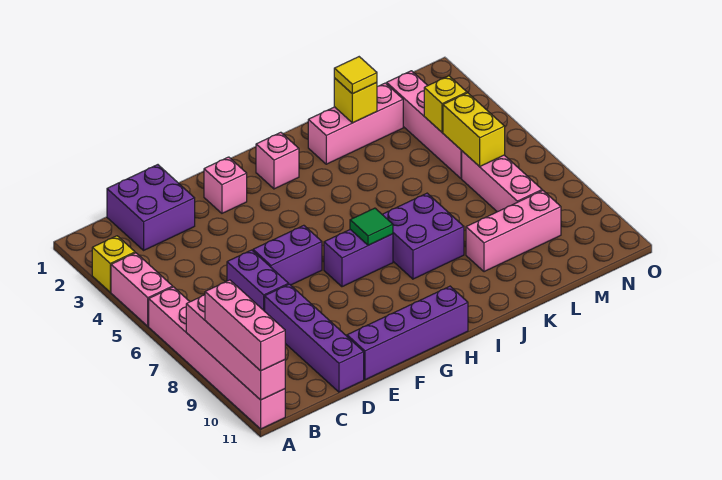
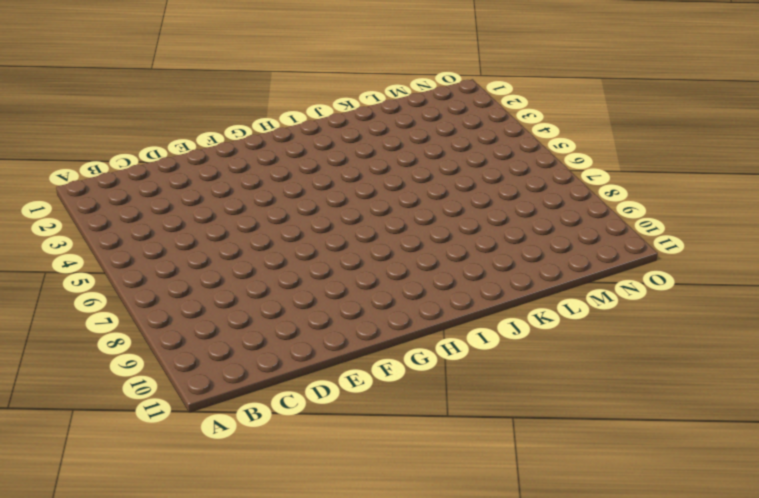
none -> yellow 1x1 brick [92,236,135,292]
none -> pink 1x2 brick [111,253,173,326]
none -> pink 1x6 brick [149,287,285,429]

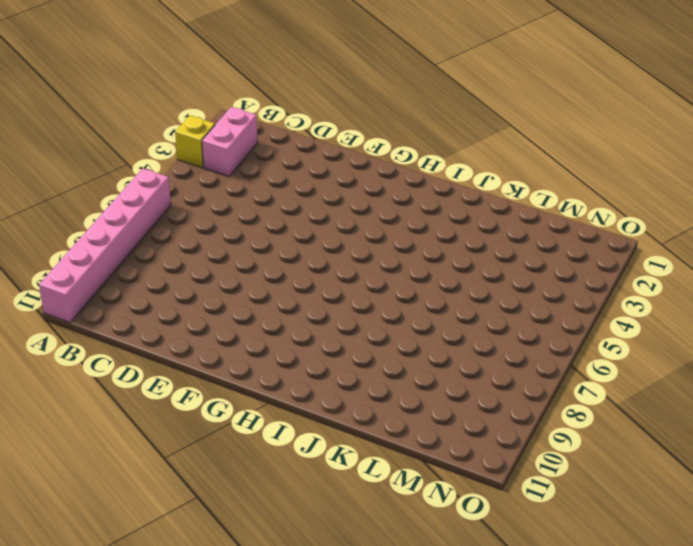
pink 1x2 brick [202,107,258,177] -> pink 1x2 brick moved to [111,253,173,326]
none -> purple 2x2 brick [107,165,195,250]
none -> purple 1x2 brick [227,250,289,311]
none -> purple 1x4 brick [265,284,364,392]

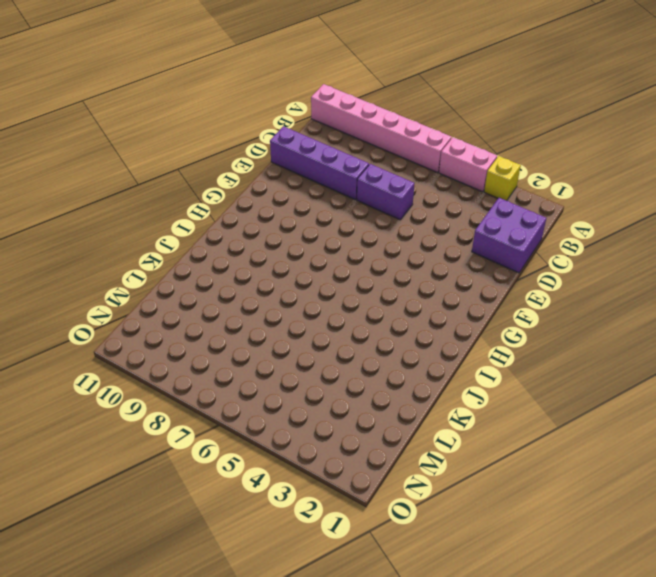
none -> purple 1x2 brick [253,225,322,285]
none -> purple 1x4 brick [347,286,468,380]
none -> pink 1x1 brick [204,157,247,213]

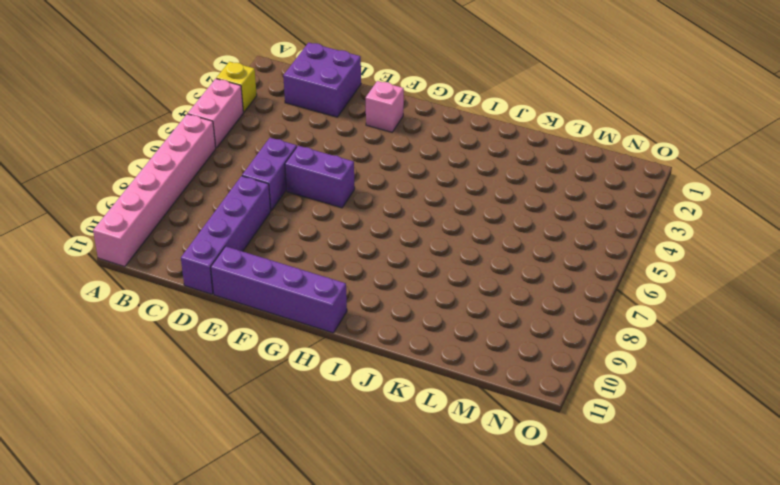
none -> purple 1x2 brick [324,230,393,287]
none -> pink 1x1 brick [256,132,299,189]
none -> purple 2x2 brick [382,193,464,279]

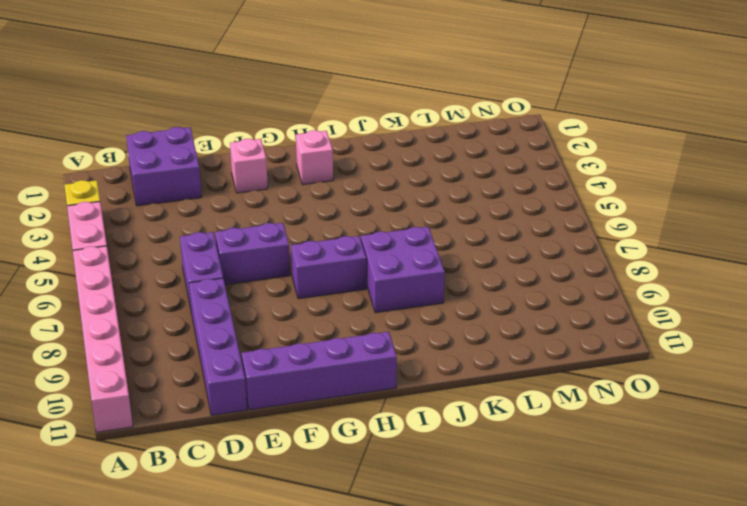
none -> pink 1x3 brick [308,83,403,164]
none -> pink 1x3 brick [466,191,561,272]
none -> pink 1x4 brick [387,71,462,179]

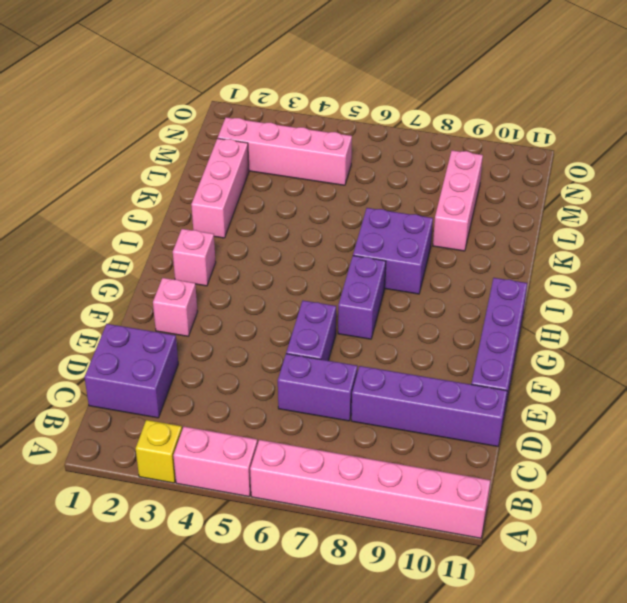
none -> pink 1x3 brick [462,151,542,212]
none -> pink 1x4 brick [186,295,285,400]
none -> green 1x1 tile [350,208,393,245]

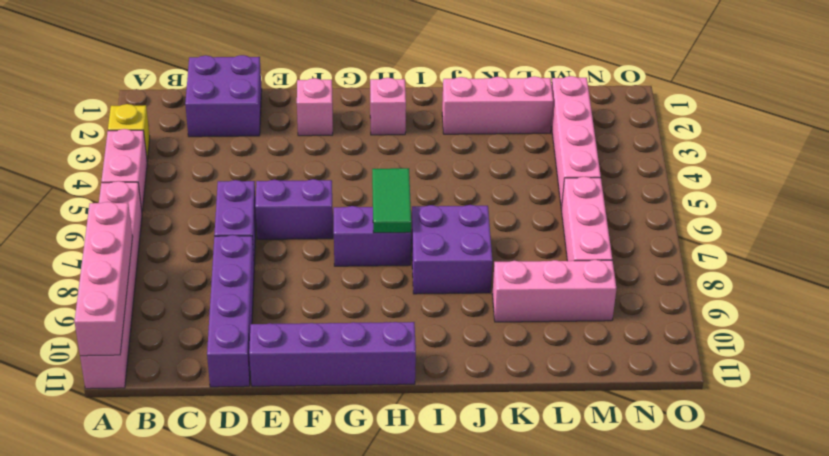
green 1x2 tile [372,168,411,233] -> green 1x1 tile [350,208,393,245]
none -> yellow 1x1 brick [334,78,377,123]
none -> yellow 1x1 brick [424,76,467,132]
none -> yellow 1x2 brick [443,93,505,167]

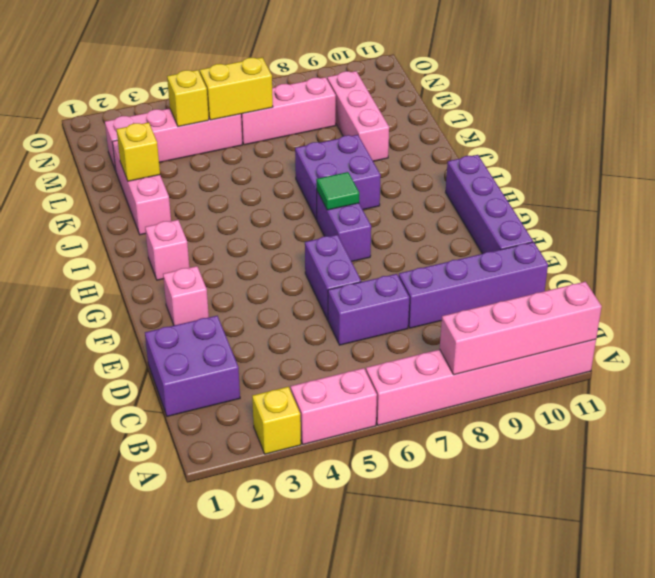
none -> pink 1x3 brick [205,280,285,371]
none -> yellow 1x1 tile [334,57,377,94]

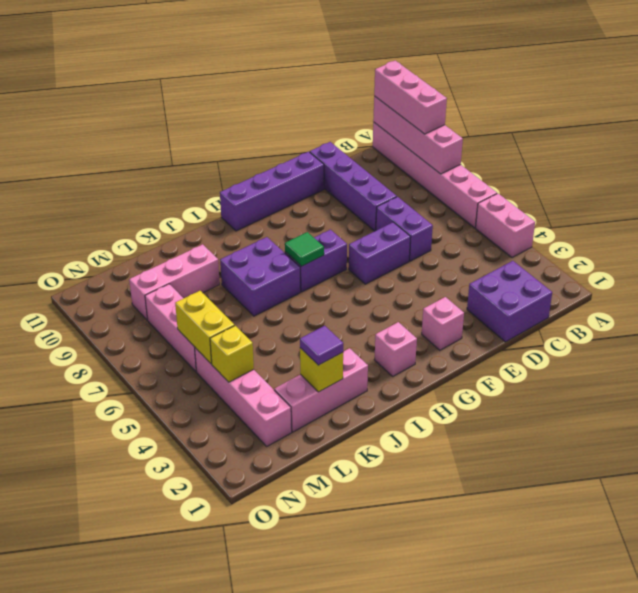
purple 1x1 tile [300,326,343,365] -> yellow 1x1 tile [334,57,377,94]
none -> yellow 1x1 brick [92,236,135,292]

